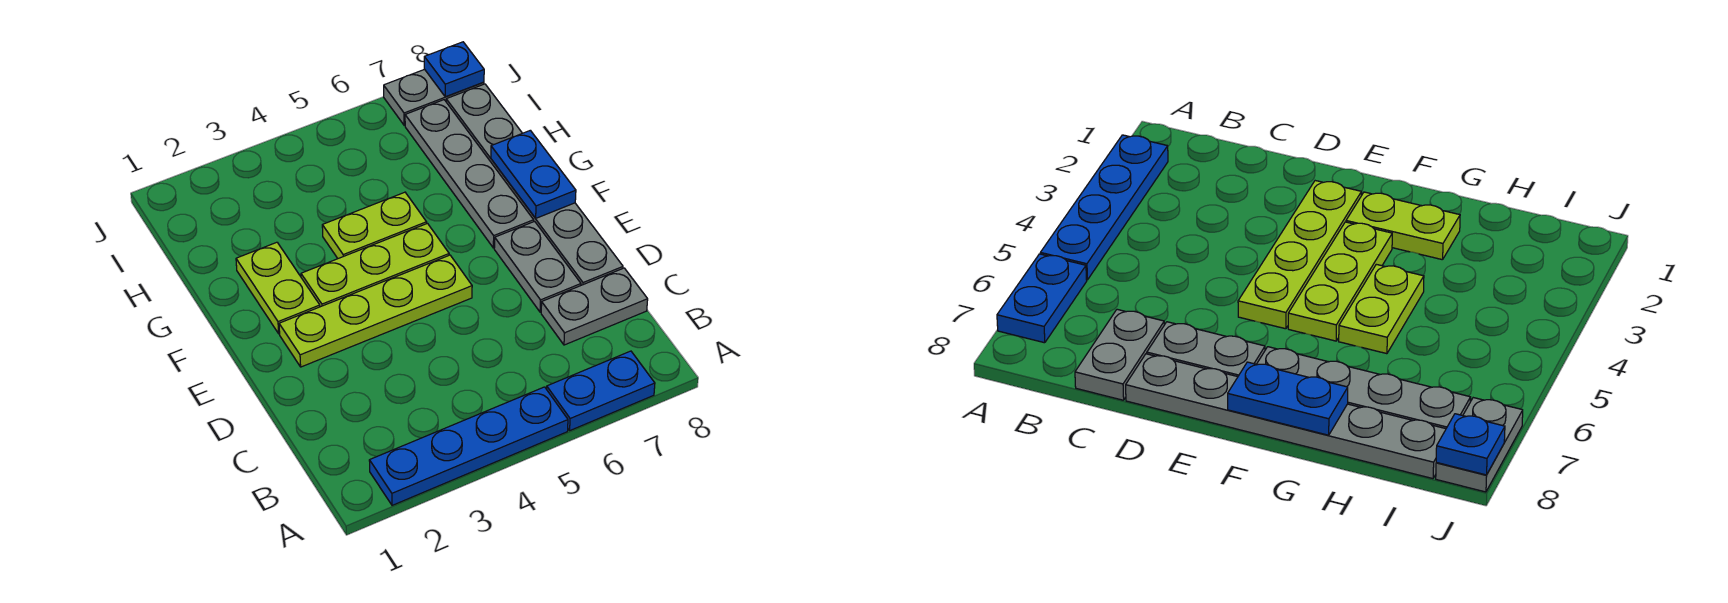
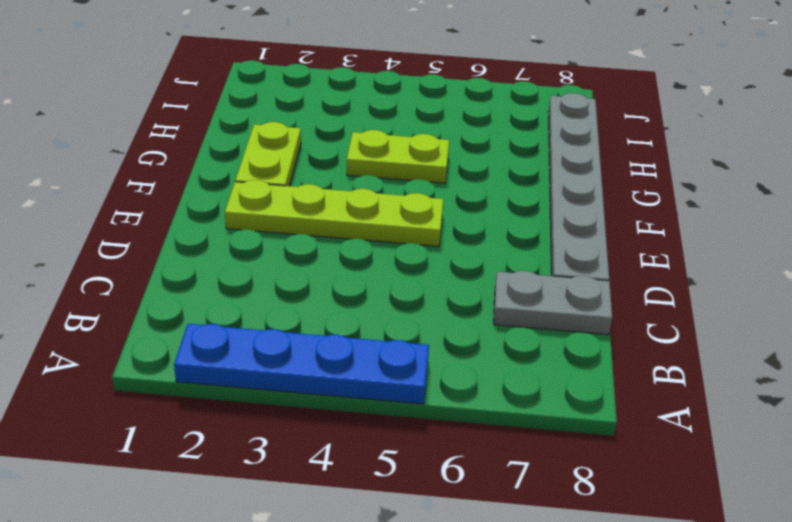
none -> blue 1x2 plate [547,351,655,430]
none -> grey 1x2 plate [494,221,581,312]
none -> lime 1x3 plate [301,223,449,307]

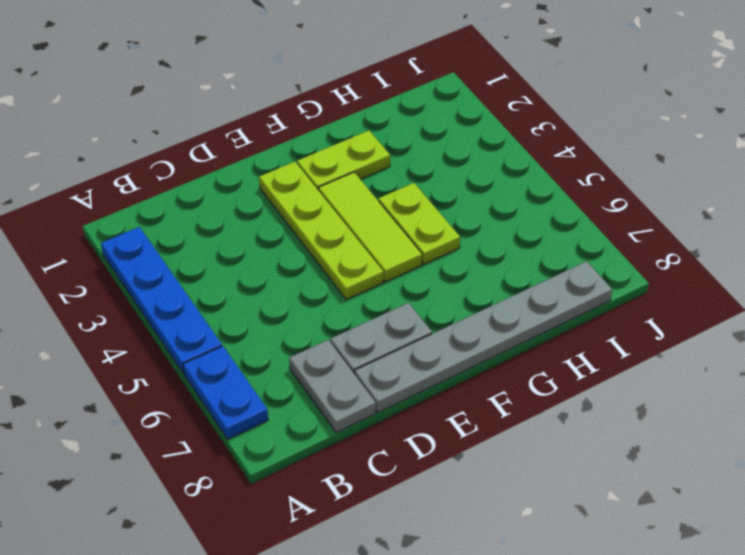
lime 1x3 tile [318,172,422,282] -> lime 1x3 plate [301,223,449,307]
none -> grey 1x4 plate [405,100,534,248]
none -> grey 1x2 plate [384,69,484,125]
none -> blue 1x2 plate [491,130,576,218]

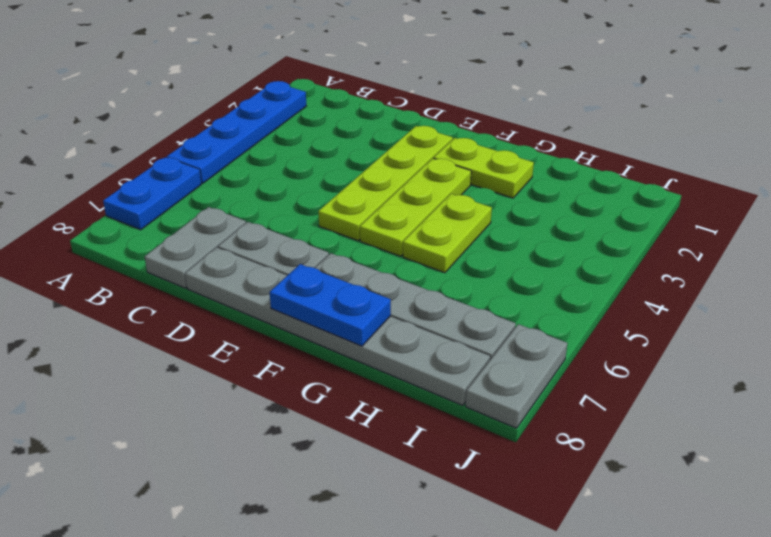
none -> blue 1x1 plate [424,42,484,97]

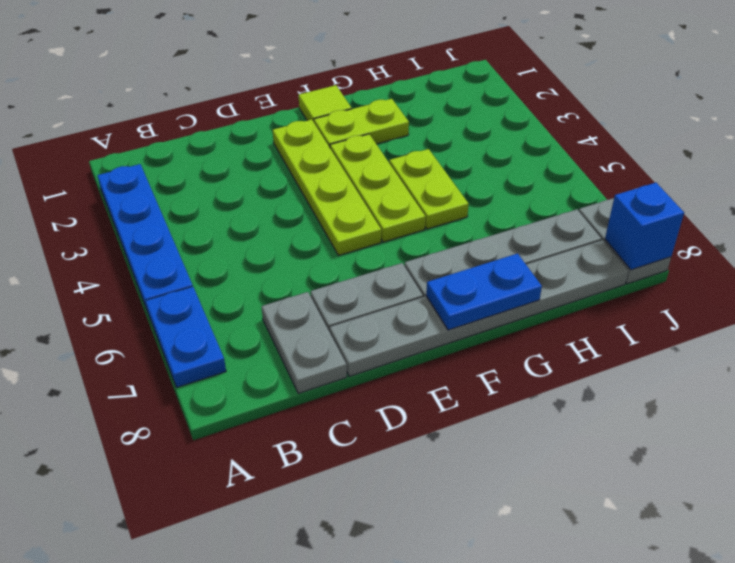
lime 1x1 tile [299,85,352,122] -> none
blue 1x1 brick [605,183,684,270] -> blue 1x1 plate [424,42,484,97]

